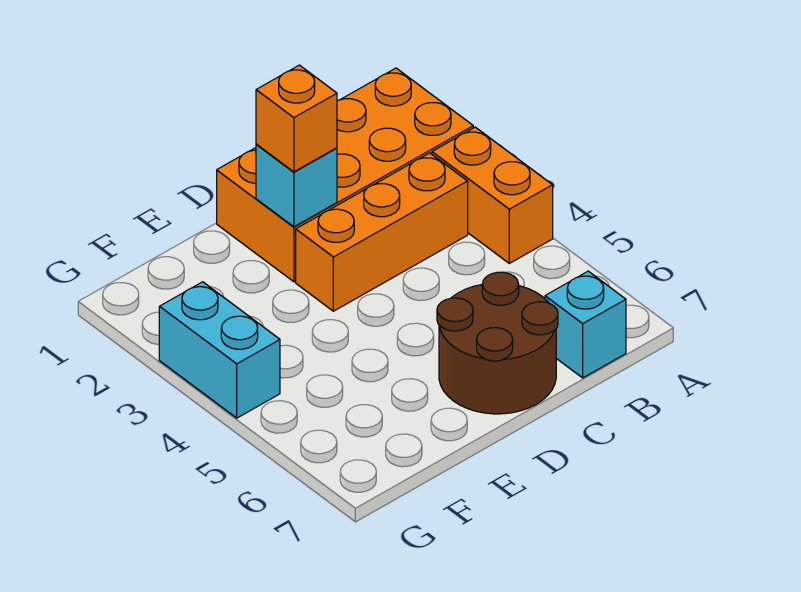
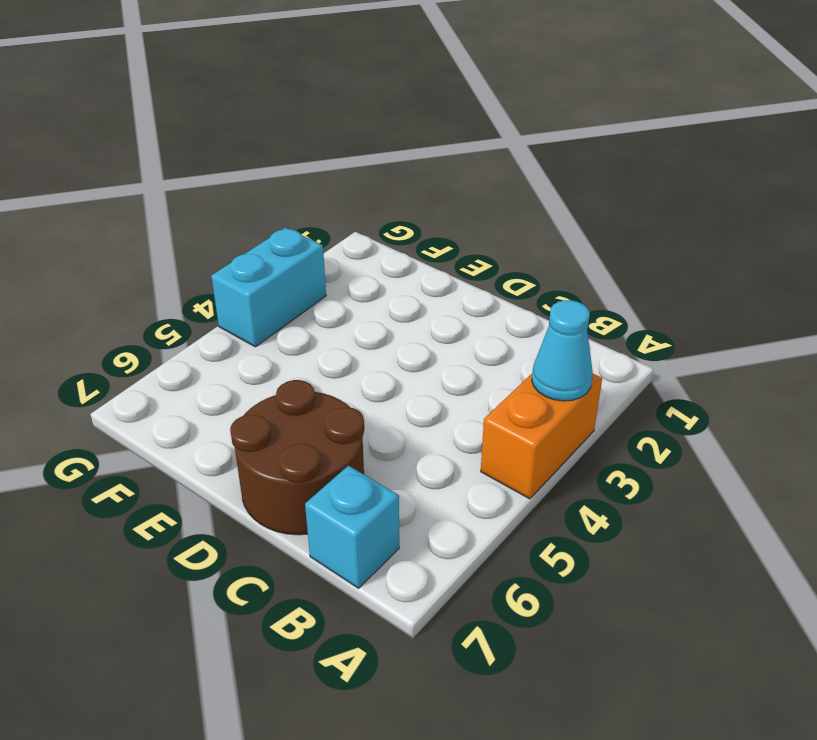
cyan 1x1 cone [532,300,593,401] -> none
none -> orange 2x4 brick [217,68,473,282]
none -> orange 1x3 brick [296,153,468,311]

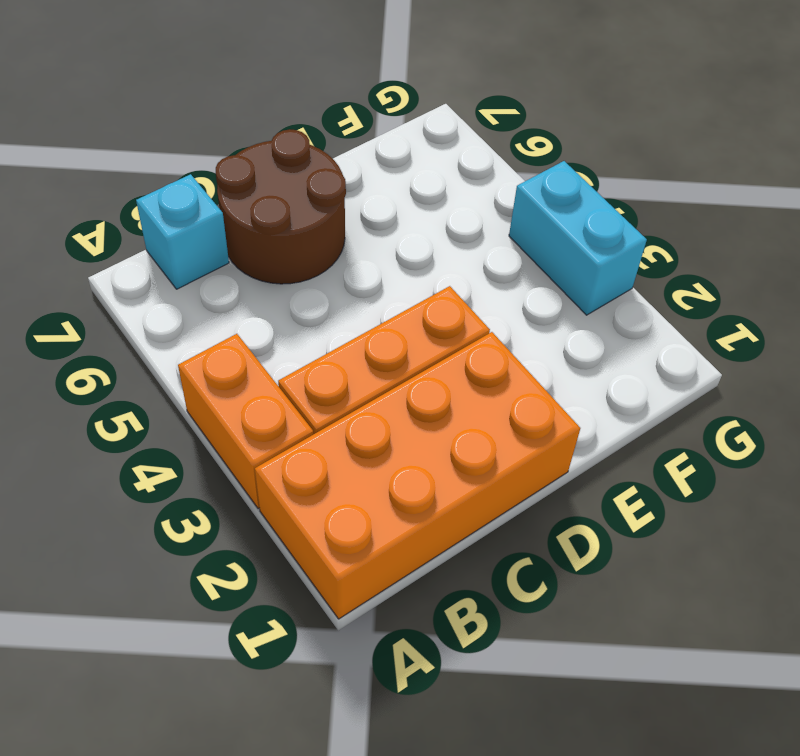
none -> cyan 1x1 brick [256,144,337,227]
none -> orange 1x1 brick [256,65,337,172]

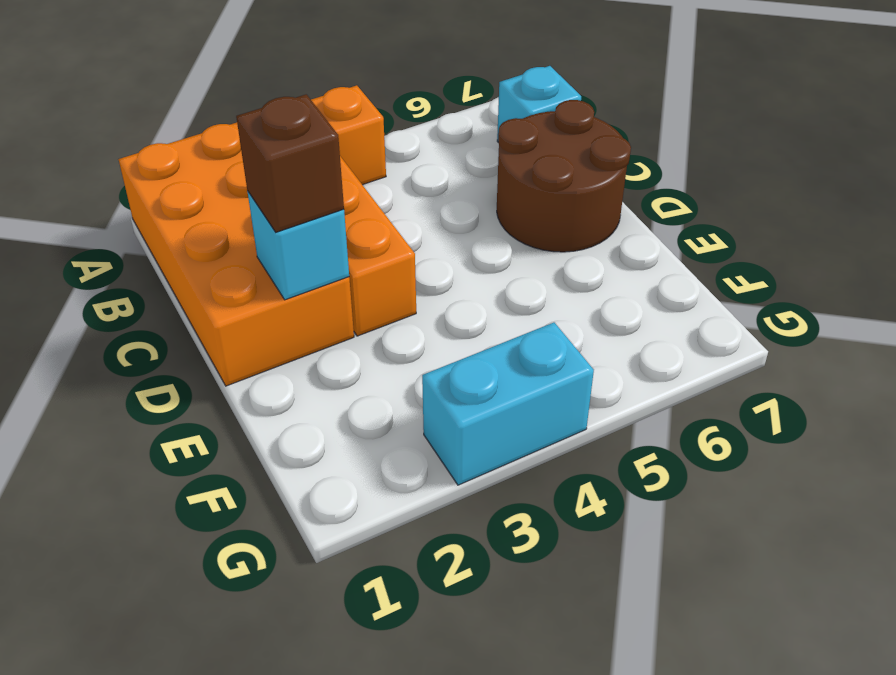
brown 1x1 brick [236,94,344,232] -> orange 1x1 brick [256,65,337,172]

